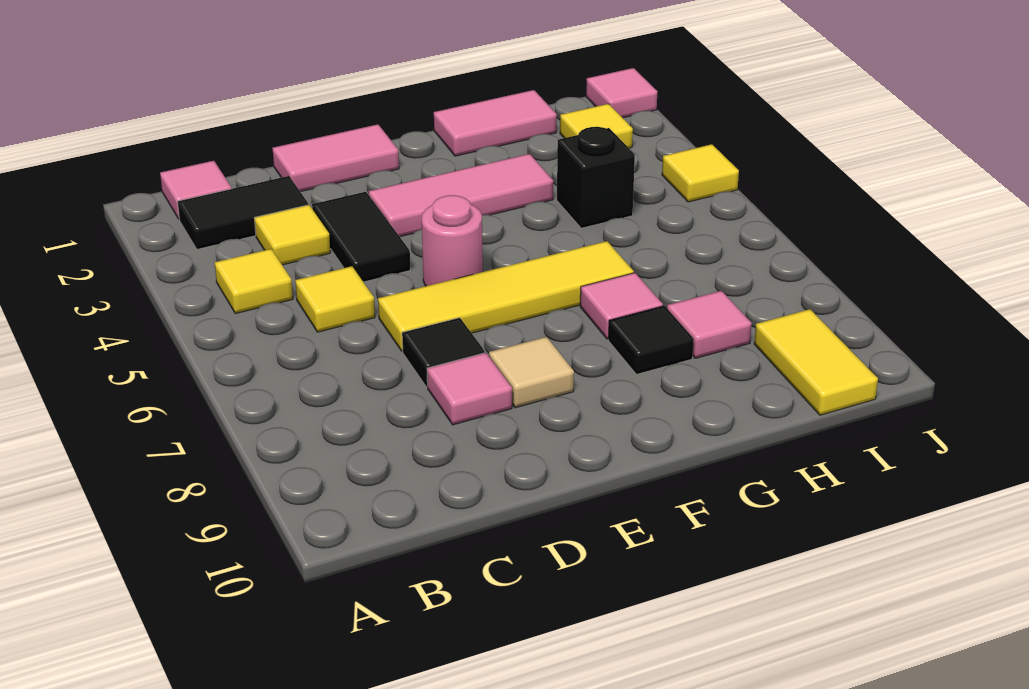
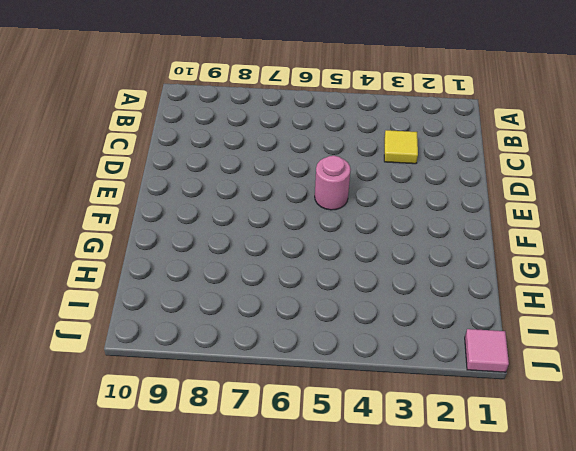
none -> pink 1x1 tile [160,161,232,219]
none -> black 1x2 tile [178,176,308,249]
none -> yellow 1x1 tile [215,249,293,314]

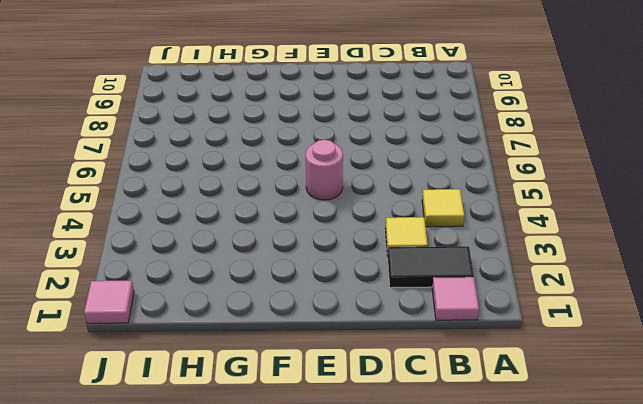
none -> yellow 1x1 tile [295,266,375,332]
none -> pink 1x2 tile [273,124,399,192]
none -> black 1x2 tile [312,192,410,282]

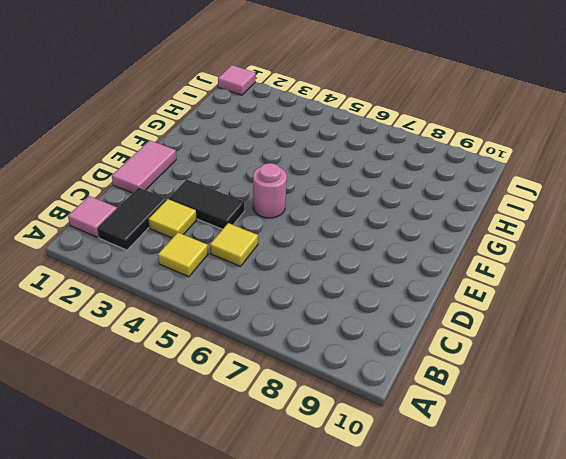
none -> yellow 1x4 tile [378,241,634,351]
none -> black 1x1 tile [402,318,485,387]
none -> pink 1x1 tile [427,353,512,425]

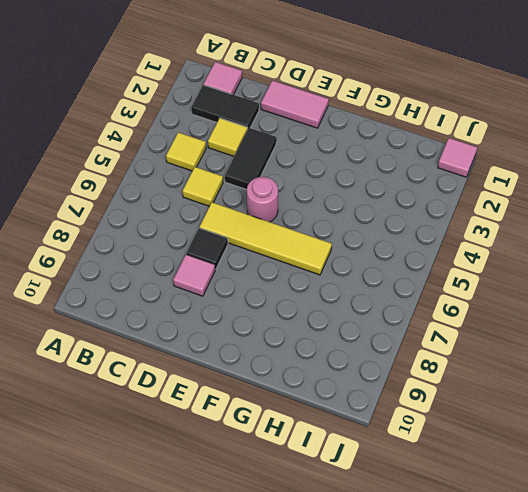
none -> pink 1x3 tile [369,154,553,237]
none -> tan 1x1 tile [489,337,574,408]
none -> pink 1x2 tile [434,90,557,156]

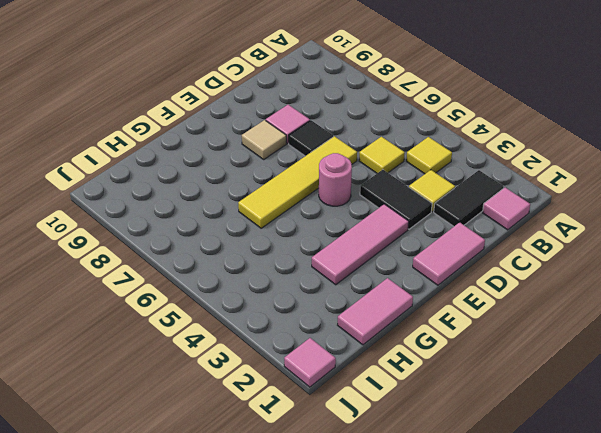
none -> pink 1x1 tile [580,273,663,339]
none -> black 1x1 tile [608,306,694,374]
none -> black 1x1 brick [557,127,635,228]

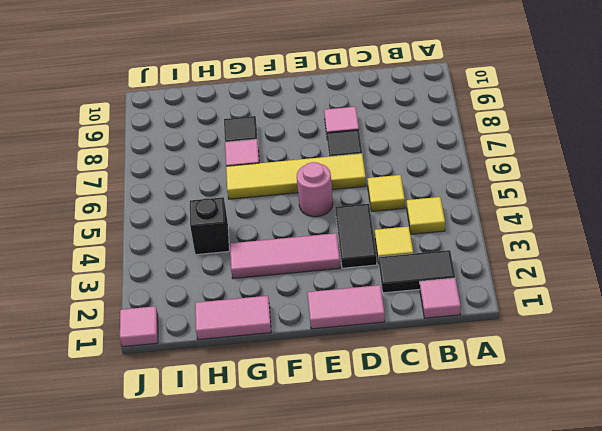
none -> tan 1x1 tile [489,337,574,408]
none -> pink 1x1 tile [667,291,752,358]
none -> yellow 1x1 tile [560,104,633,148]

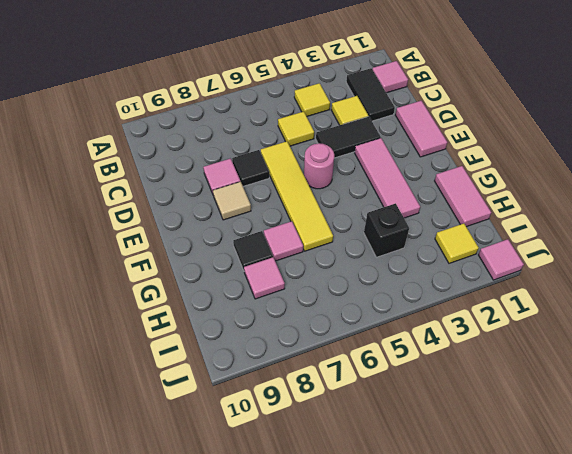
none -> yellow 1x2 tile [754,309,878,415]
none -> yellow 1x1 tile [662,144,739,202]

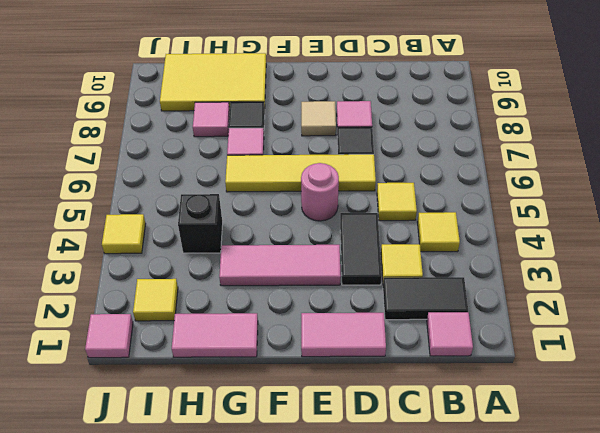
yellow 2x3 tile [160,53,266,111] -> yellow 1x2 tile [754,309,878,415]

